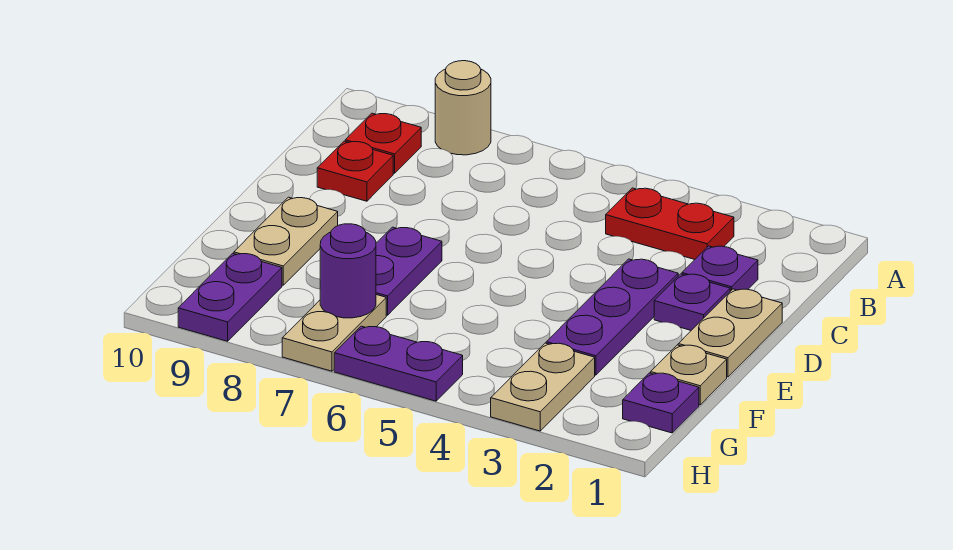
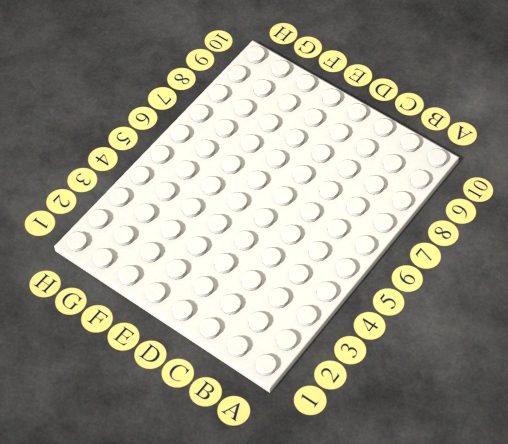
none -> tan 1x1 round brick [435,61,491,155]
none -> red 1x2 plate [606,188,734,260]
none -> red 1x1 plate [345,113,421,173]

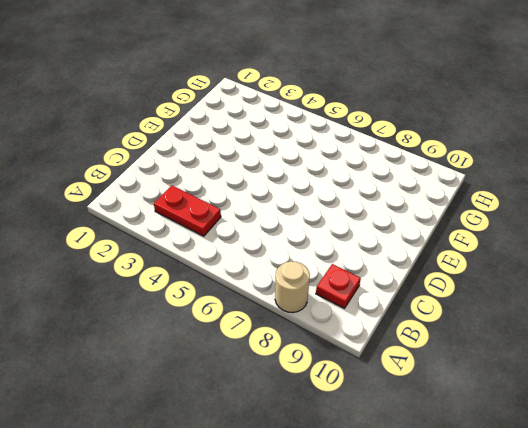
none -> purple 1x1 plate [682,246,758,291]
none -> red 1x1 plate [317,141,393,201]
none -> tan 1x2 plate [678,289,782,377]

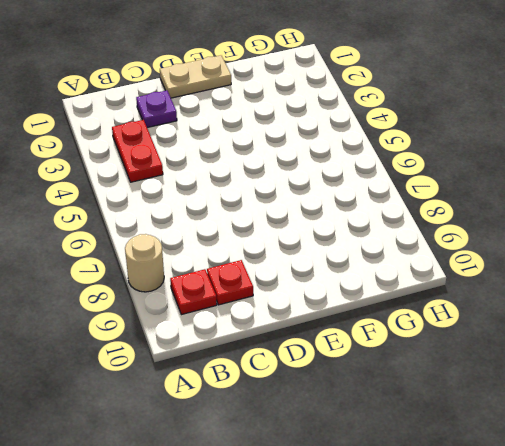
none -> purple 1x1 plate [654,274,730,330]
none -> purple 1x3 plate [546,259,678,375]
none -> purple 1x2 plate [376,227,442,315]

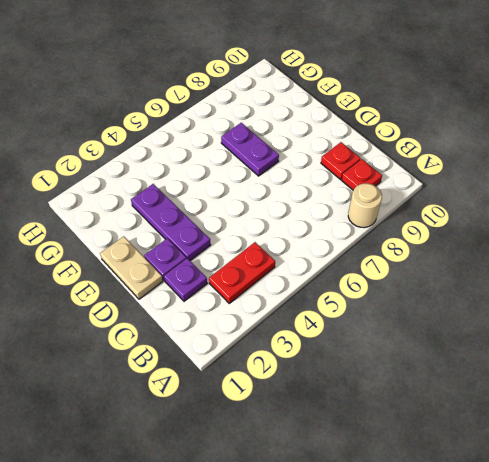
none -> tan 1x2 plate [234,197,338,285]
none -> tan 1x1 plate [651,345,727,405]
none -> purple 1x1 plate [623,373,699,433]

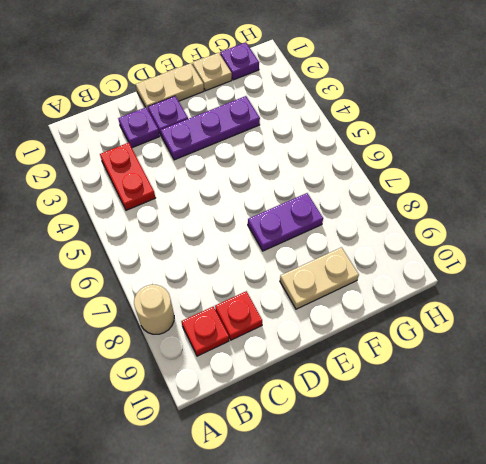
none -> tan 1x2 plate [491,343,595,431]
none -> tan 1x2 plate [282,295,386,371]
none -> purple 1x2 plate [178,253,282,341]

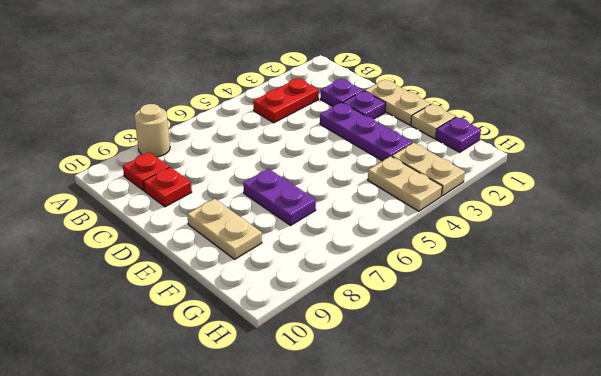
tan 1x2 plate [368,156,442,211] -> tan 1x2 plate moved to [282,295,386,371]
none -> purple 1x2 plate [178,253,282,341]
none -> purple 1x2 plate [334,326,463,401]
none -> purple 1x1 round brick [320,224,376,318]

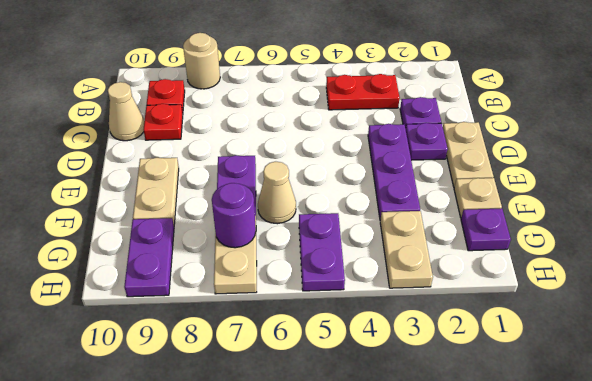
tan 1x1 cone [108,82,144,141] -> none
tan 1x1 cone [258,162,296,224] -> none
purple 1x2 plate [299,213,345,291] -> purple 1x2 plate turned to [334,326,463,401]

